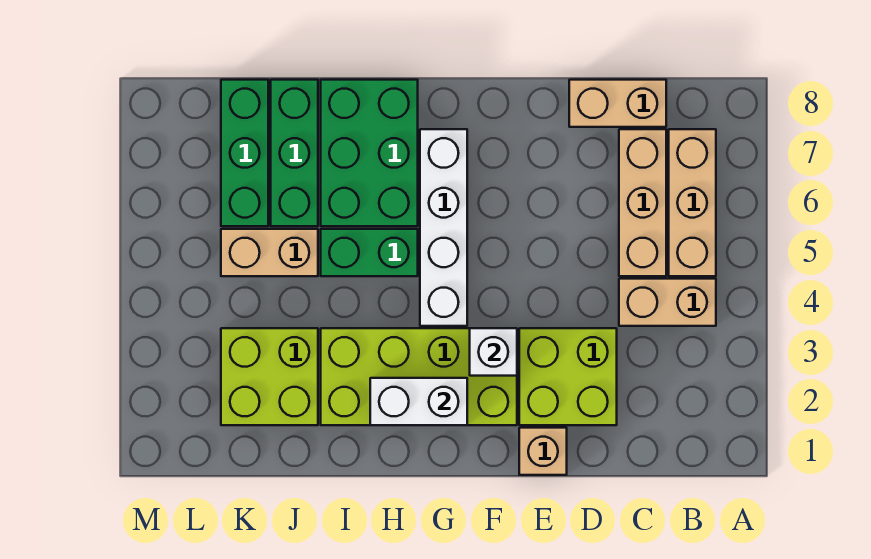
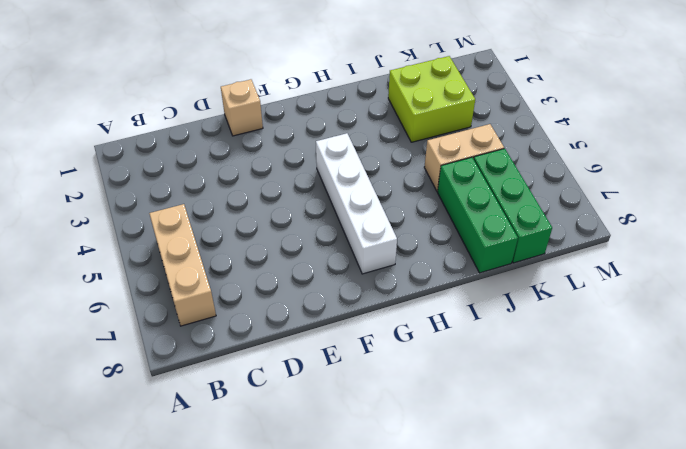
none -> tan 1x2 brick [619,279,716,326]
none -> tan 1x3 brick [619,129,666,276]
none -> tan 1x2 brick [569,80,666,127]

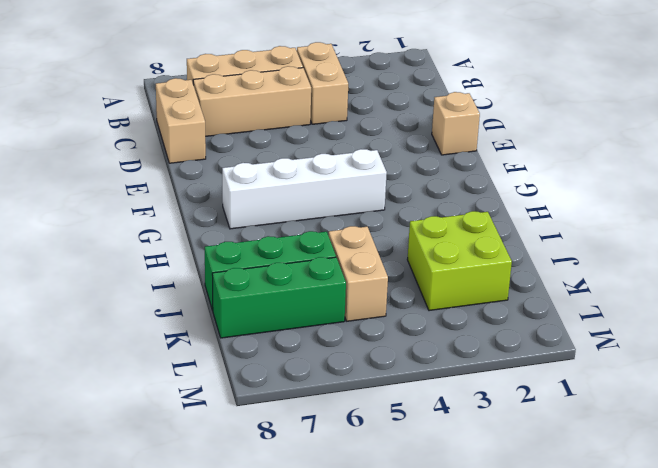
none -> lime 2x2 brick [519,328,617,425]
none -> lime 2x4 brick [321,328,517,425]
none -> green 1x2 brick [321,229,418,276]

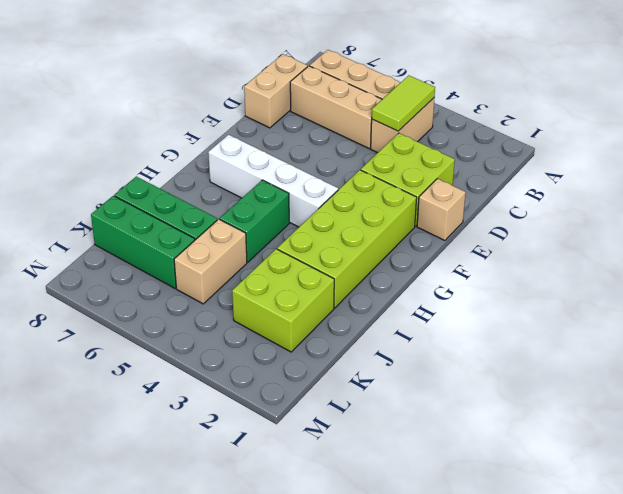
lime 1x2 tile [372,75,435,131] -> none
none -> green 2x3 brick [321,80,418,226]
none -> white 1x1 brick [470,328,517,376]
none -> white 1x2 brick [370,378,467,425]

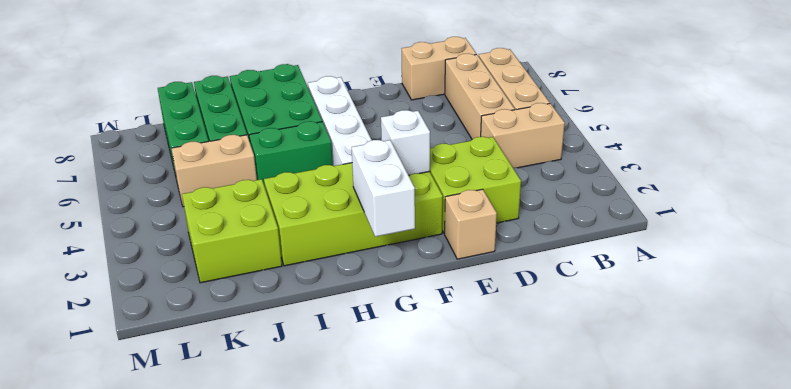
white 1x2 brick [351,140,415,237] -> white 1x2 brick turned to [370,378,467,425]

